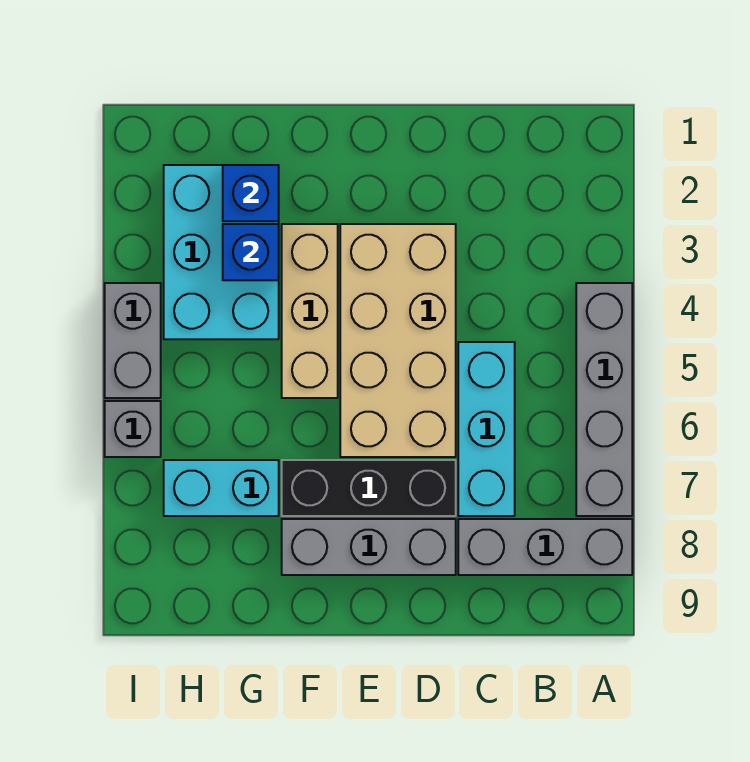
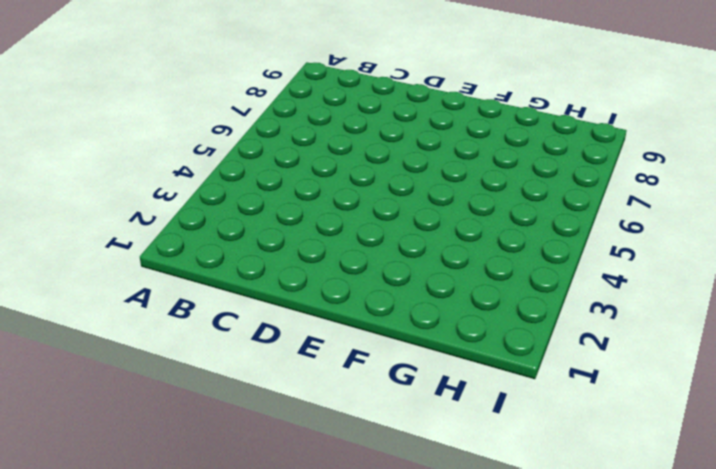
none -> grey 1x4 brick [576,283,632,516]
none -> grey 1x3 brick [458,519,632,575]
none -> cyan 1x3 brick [458,342,515,516]

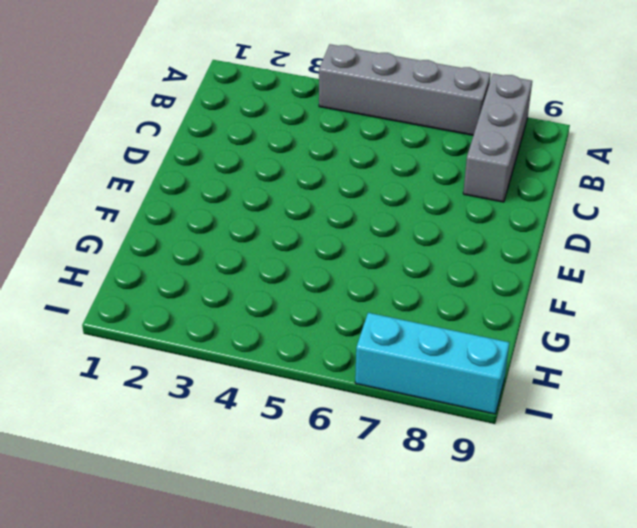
cyan 1x3 brick [355,313,509,414] -> cyan 1x3 brick moved to [458,342,515,516]
none -> tan 2x4 brick [340,224,456,457]
none -> black 1x3 brick [282,460,456,516]
none -> grey 1x3 brick [282,519,456,575]

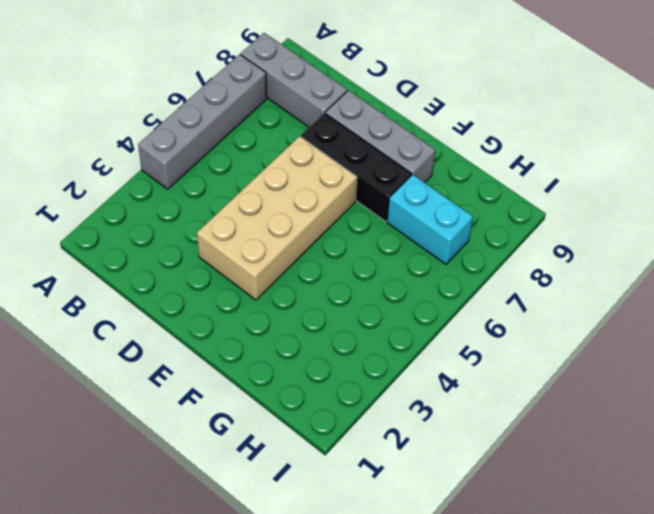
none -> cyan 1x3 brick [458,342,515,516]
none -> tan 1x3 brick [282,224,338,398]
none -> cyan 2x3 brick [164,165,279,339]

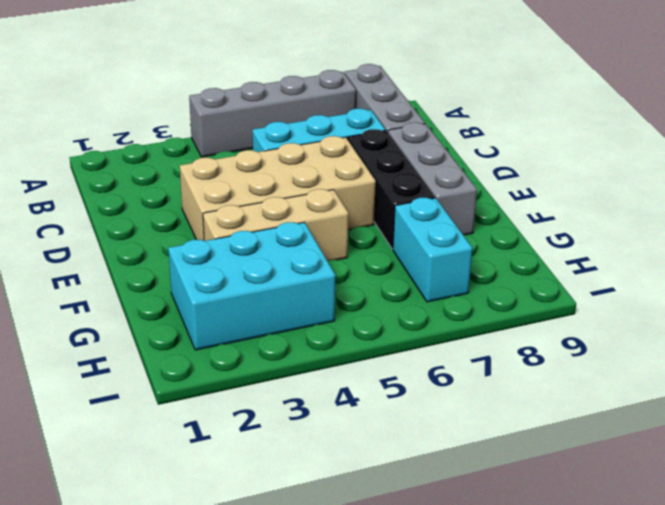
none -> grey 1x2 brick [105,283,161,398]
none -> grey 1x1 brick [105,401,161,457]
none -> blue 1x1 brick [223,165,279,221]

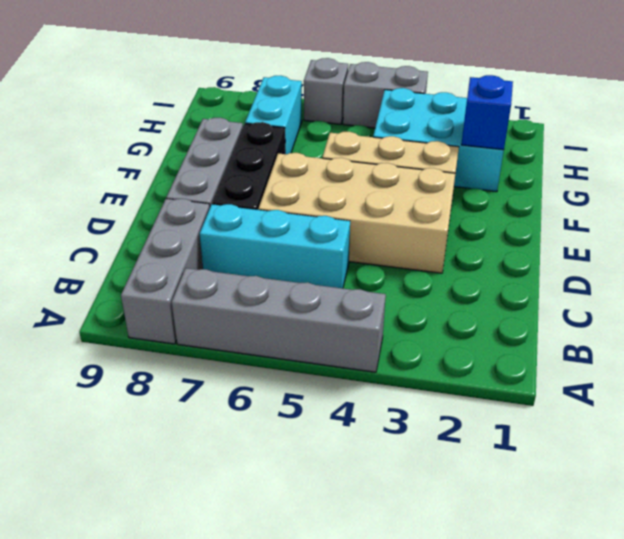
none -> blue 1x1 brick [223,224,279,280]

